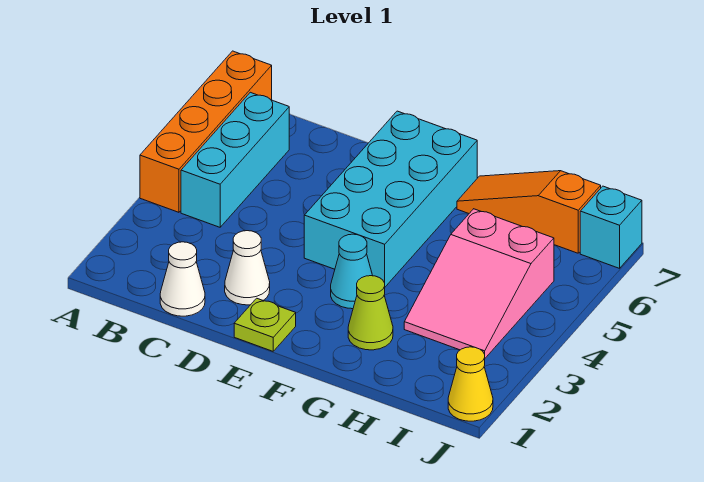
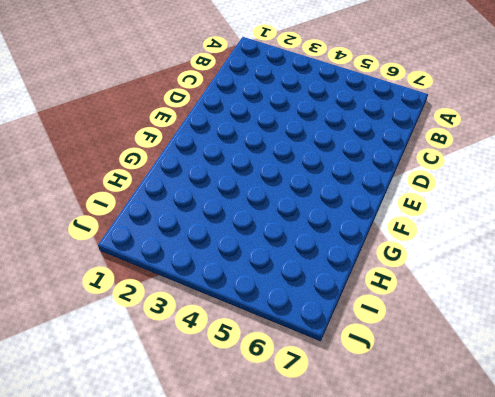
none -> orange 1x4 brick [140,51,272,212]
none -> cyan 1x3 brick [181,92,289,227]
none -> white 1x1 cone [160,242,205,316]

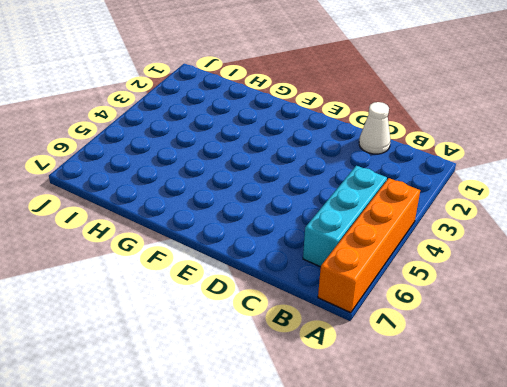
none -> white 1x1 cone [225,231,270,305]
none -> lime 1x1 plate [234,298,296,351]
none -> cyan 2x4 brick [304,111,477,287]

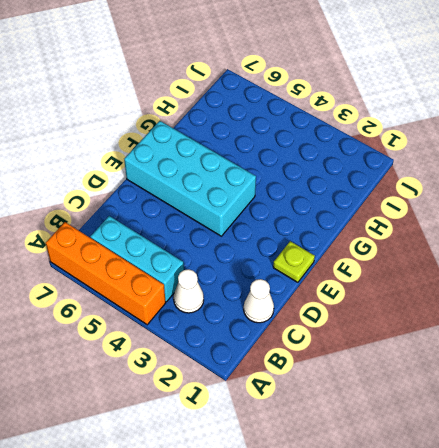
white 1x1 cone [174,269,204,313] -> white 1x1 cone moved to [225,231,270,305]
none -> cyan 1x1 cone [331,234,373,309]
none -> lime 1x1 cone [348,276,393,350]
none -> orange 1x3 slope [457,171,601,253]

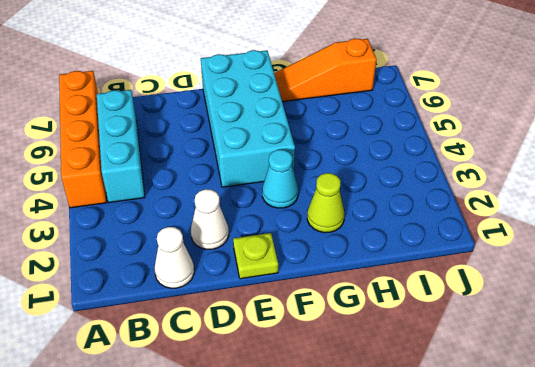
none -> pink 2x3 slope [404,209,554,358]
none -> yellow 1x1 cone [448,347,493,421]
none -> cyan 1x1 brick [580,186,642,268]

